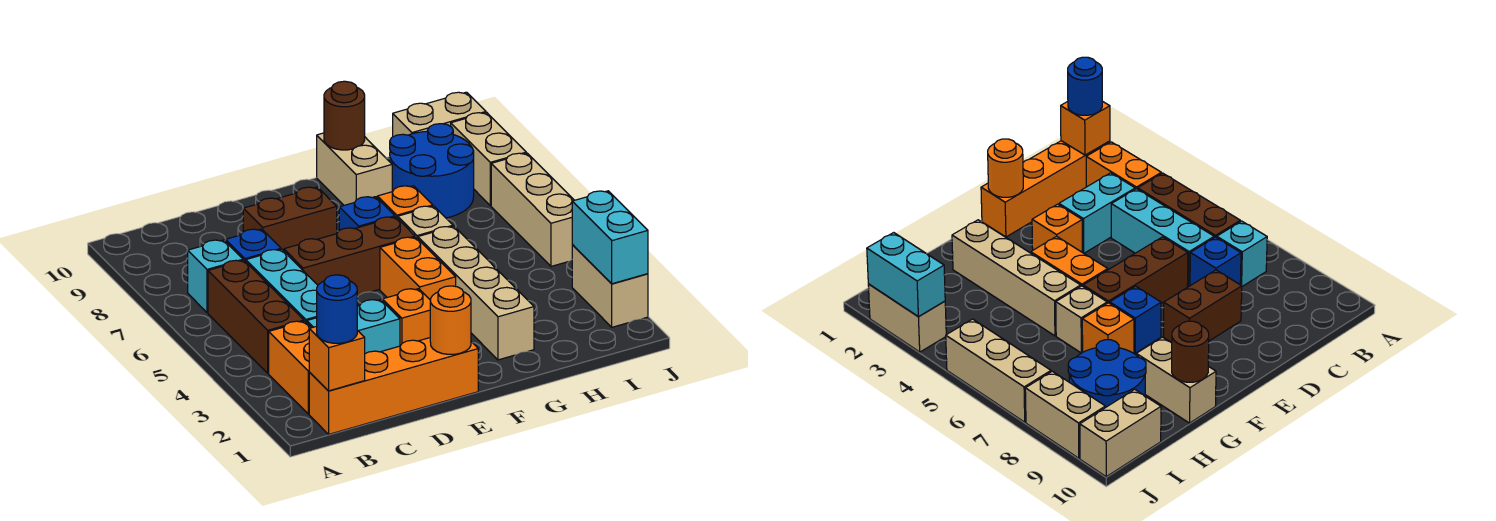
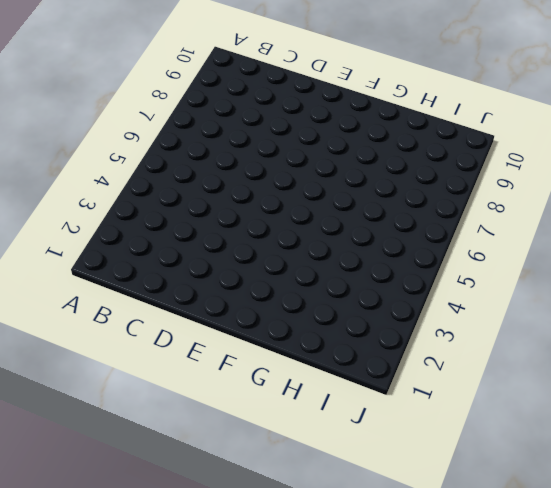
none -> orange 1x4 brick [309,338,478,434]
none -> orange 1x2 brick [269,321,311,414]
none -> brown 1x3 brick [208,260,304,373]

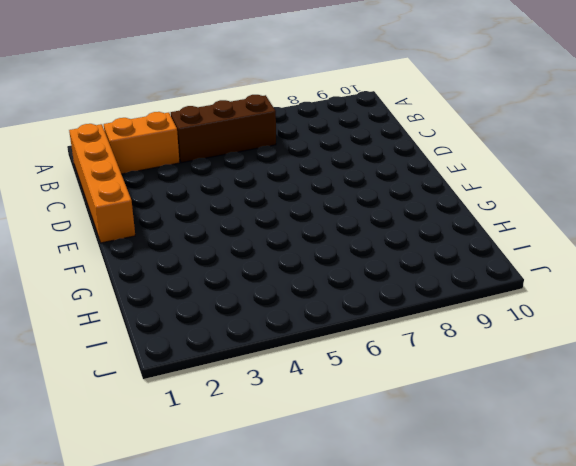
none -> cyan 1x1 brick [188,240,243,313]
none -> cyan 1x2 brick [307,300,400,354]
none -> cyan 1x3 brick [246,249,318,323]

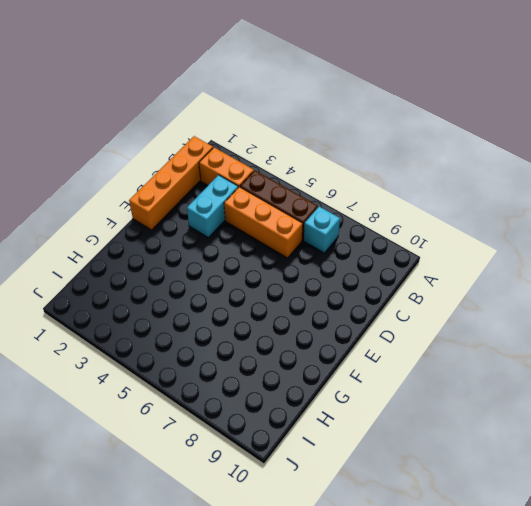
orange 1x3 brick [224,187,303,258] -> cyan 1x3 brick [246,249,318,323]
none -> blue 1x1 brick [226,229,281,262]
none -> brown 1x3 brick [284,217,415,296]
none -> brown 1x2 brick [243,187,337,251]

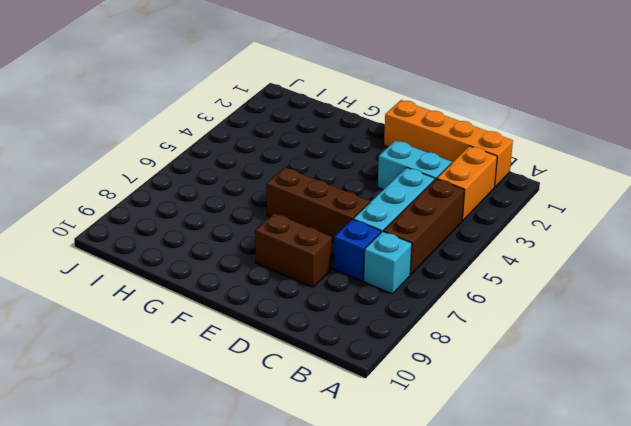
none -> orange 1x1 brick [383,289,430,346]
none -> orange 1x2 brick [380,237,456,299]
none -> blue 1x1 brick [339,197,395,230]

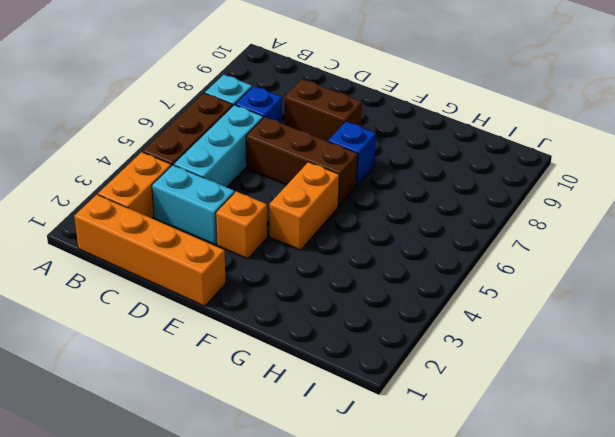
none -> tan 1x4 brick [418,226,534,360]
none -> tan 1x1 brick [398,206,453,239]
none -> orange 1x1 brick [377,186,433,218]

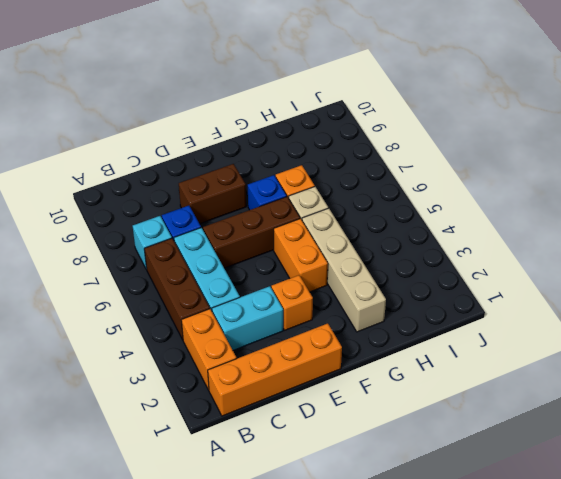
none -> tan 1x2 brick [317,133,392,205]
none -> blue 2x2 round brick [390,124,474,218]
none -> tan 1x2 brick [393,92,486,137]

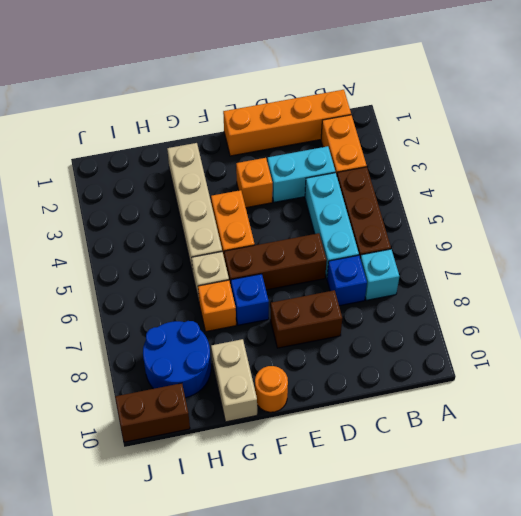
orange 1x1 round brick [255,366,288,412] -> orange 1x1 round brick moved to [430,286,471,354]
brown 1x2 brick [115,383,190,442] -> tan 1x2 brick [393,92,486,137]
none -> tan 1x2 brick [572,245,648,327]
none -> tan 1x3 brick [491,153,574,266]
none -> tan 1x2 brick [451,113,526,205]

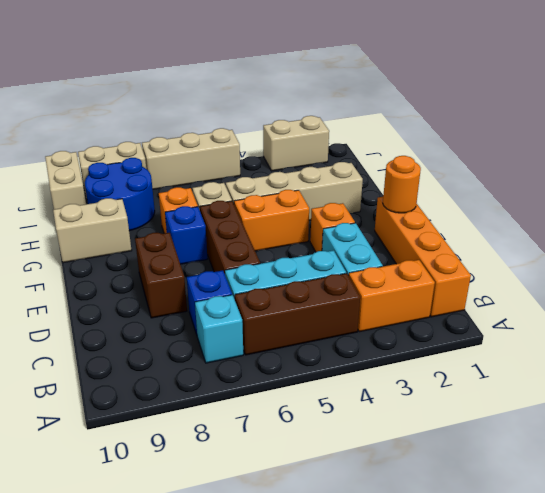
none -> orange 1x1 brick [309,326,365,391]
none -> brown 1x1 round brick [324,81,365,150]
none -> cyan 1x2 brick [572,191,648,284]

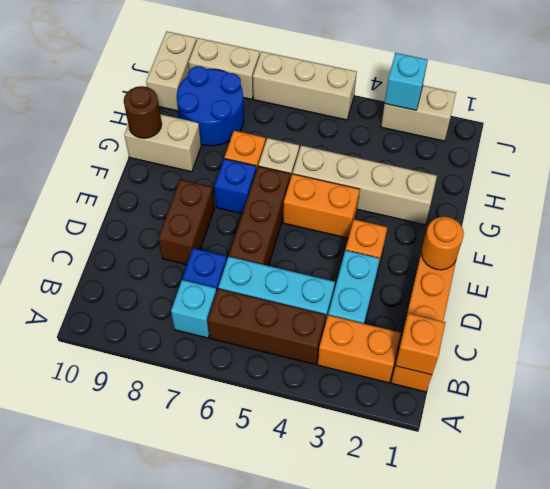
cyan 1x1 brick [385,53,428,110] -> cyan 1x2 brick [572,191,648,284]
none -> blue 1x1 round brick [317,275,357,343]

